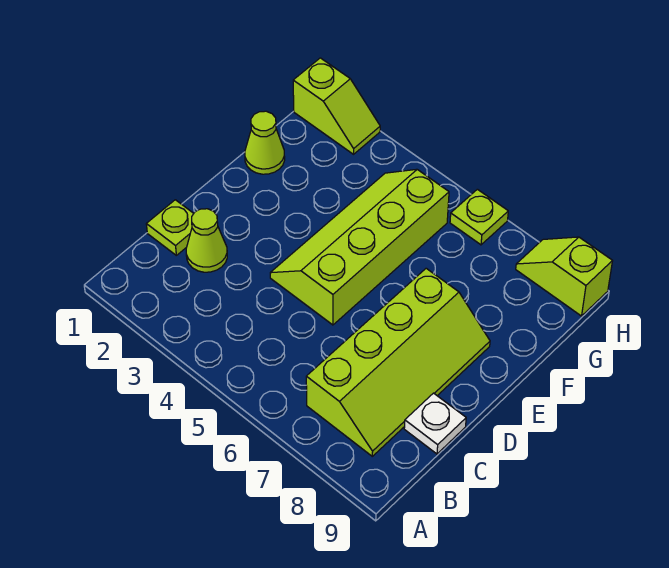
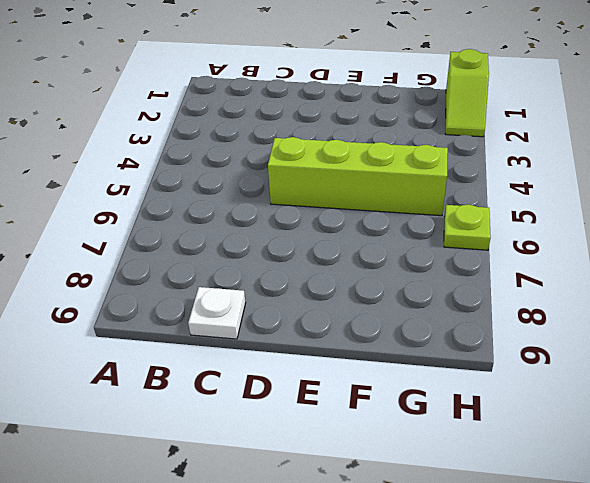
none -> lime 2x4 slope [306,268,490,456]
none -> lime 1x1 plate [146,200,194,255]

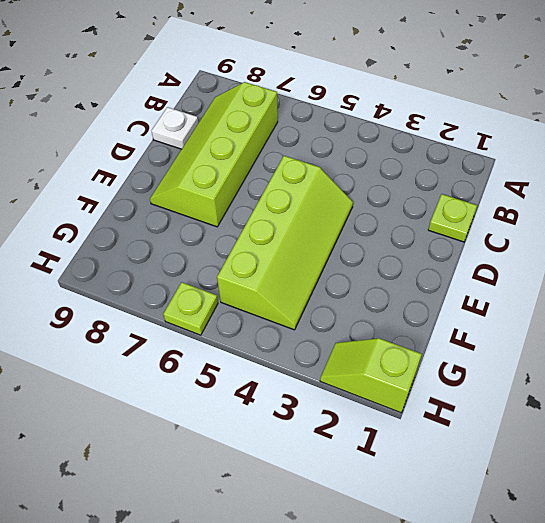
none -> lime 1x1 cone [186,209,227,272]
none -> lime 1x1 cone [245,111,285,174]

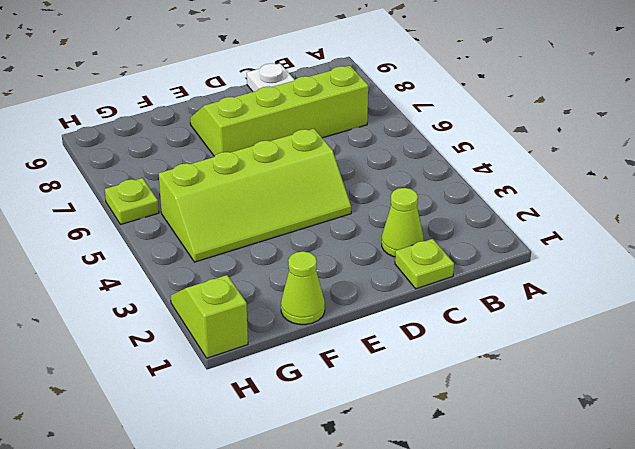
none -> lime 1x2 slope [516,237,612,316]

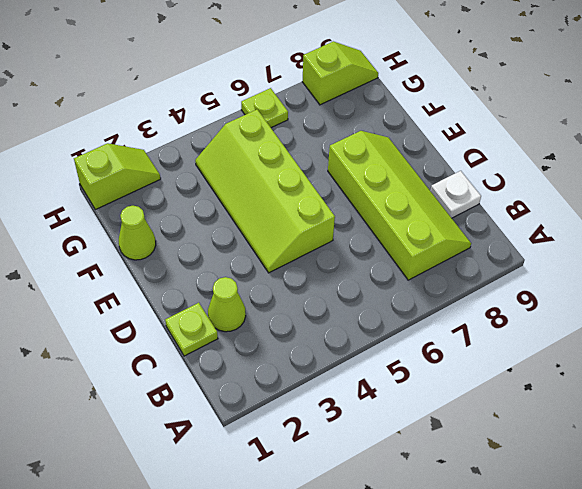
lime 1x2 slope [302,42,378,105] -> lime 1x2 slope turned to [516,237,612,316]

